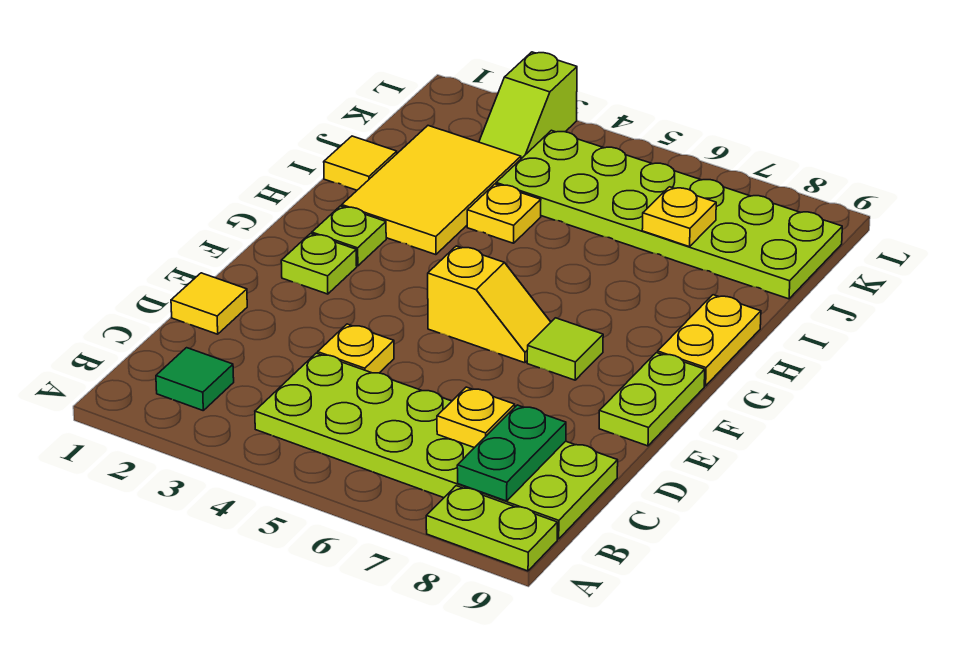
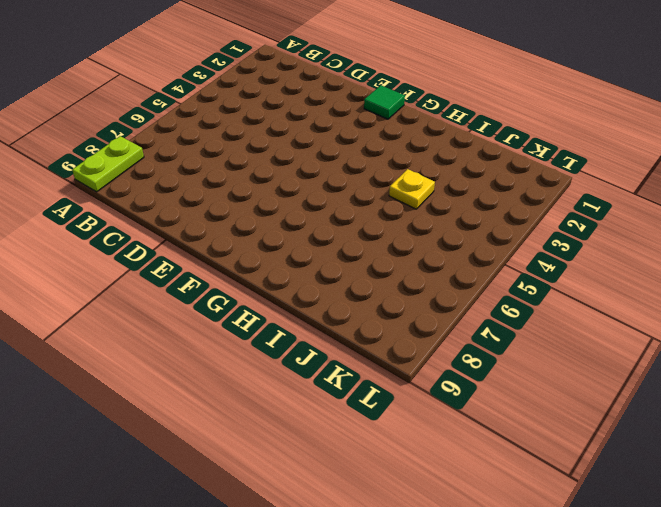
green 1x1 tile [364,85,405,119] -> green 1x1 tile moved to [156,348,234,410]
none -> lime 2x6 plate [255,353,618,539]
none -> yellow 1x1 tile [171,273,247,334]
none -> yellow 1x1 plate [318,324,394,373]

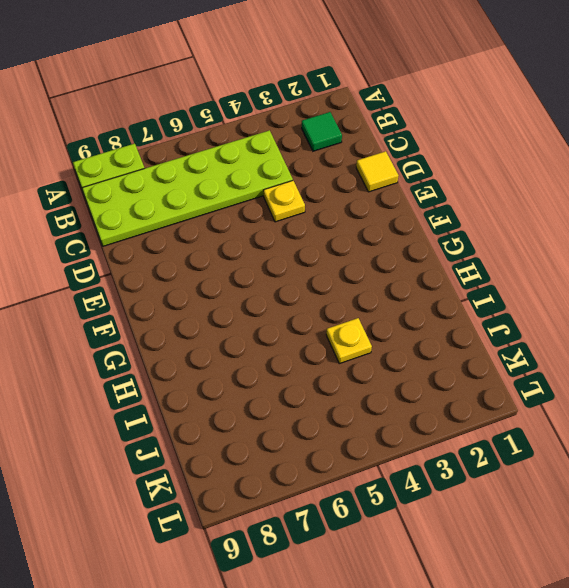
none -> lime 1x2 plate [599,353,705,446]
none -> lime 1x1 plate [281,234,357,294]
none -> yellow 1x2 slope [428,246,551,363]

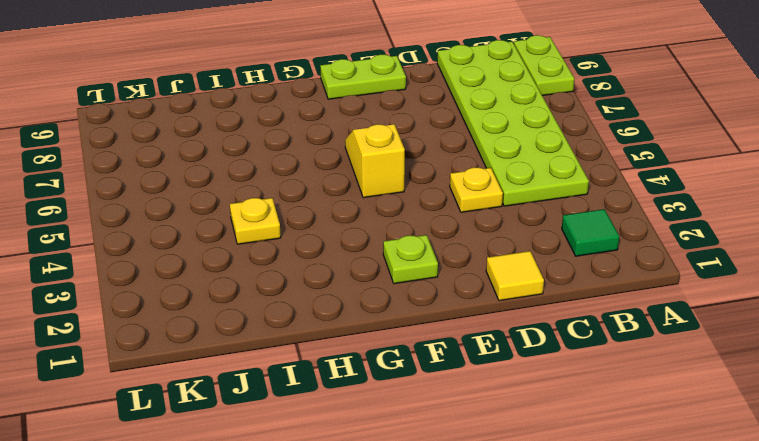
none -> lime 1x1 tile [527,318,603,380]
none -> lime 1x1 plate [312,206,386,266]
none -> yellow 1x2 plate [658,295,761,386]

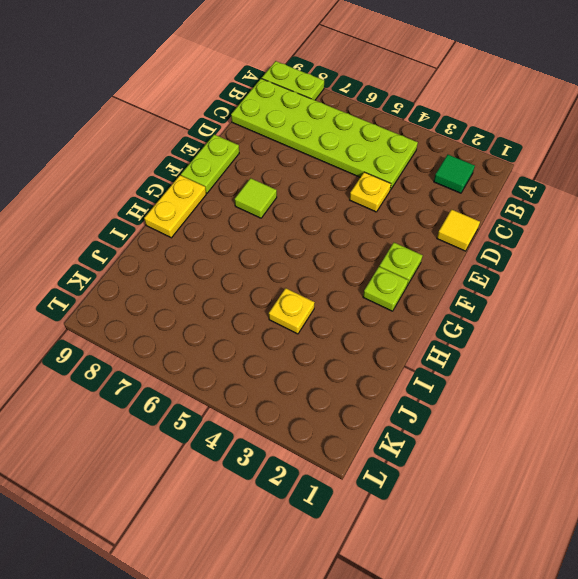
none -> yellow 1x2 slope [428,246,551,363]
none -> yellow 2x3 tile [342,126,521,255]
none -> yellow 1x1 tile [324,136,397,190]

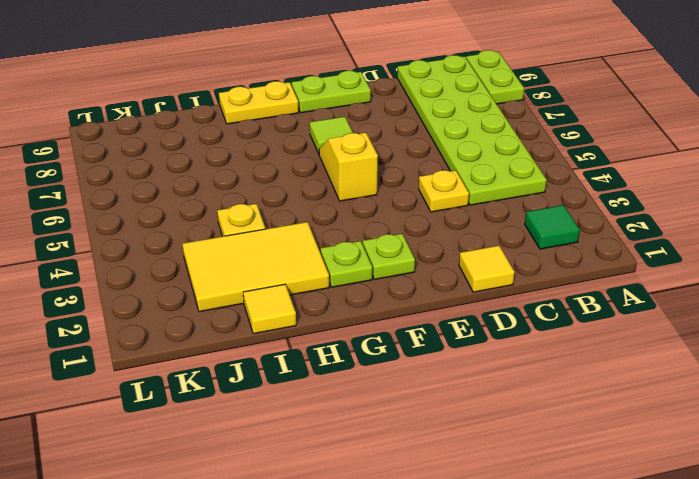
none -> lime 2x6 plate [496,130,842,299]
none -> lime 1x2 slope [479,52,577,159]
none -> green 1x2 plate [457,405,566,501]

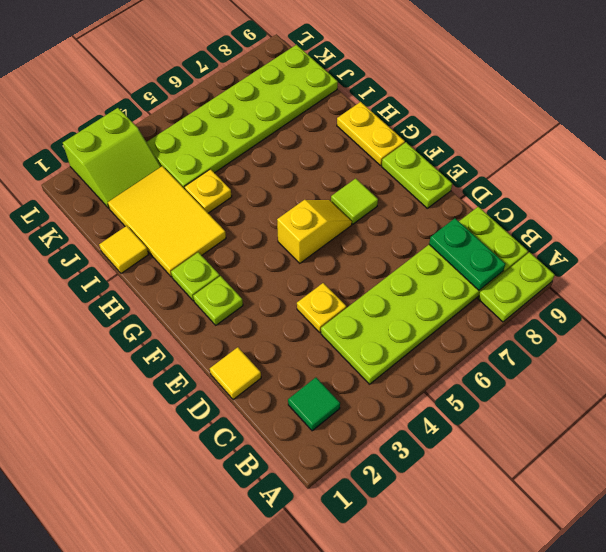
lime 2x2 slope [63,108,161,208] -> lime 1x2 slope [479,52,577,159]
none -> yellow 1x1 plate [437,387,515,448]
none -> yellow 1x1 plate [642,187,716,247]

